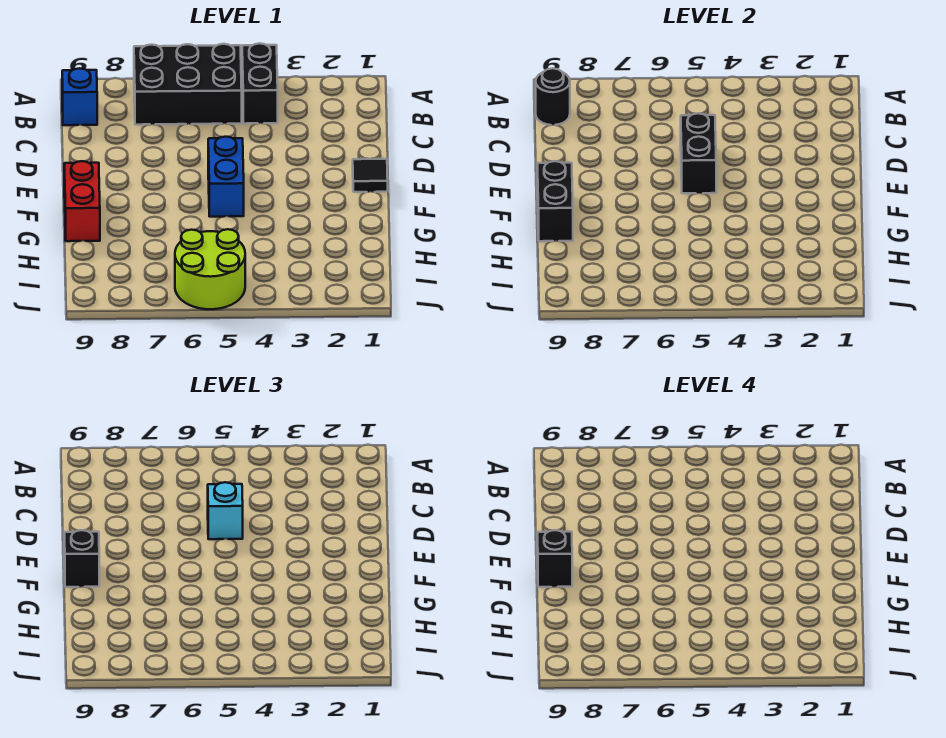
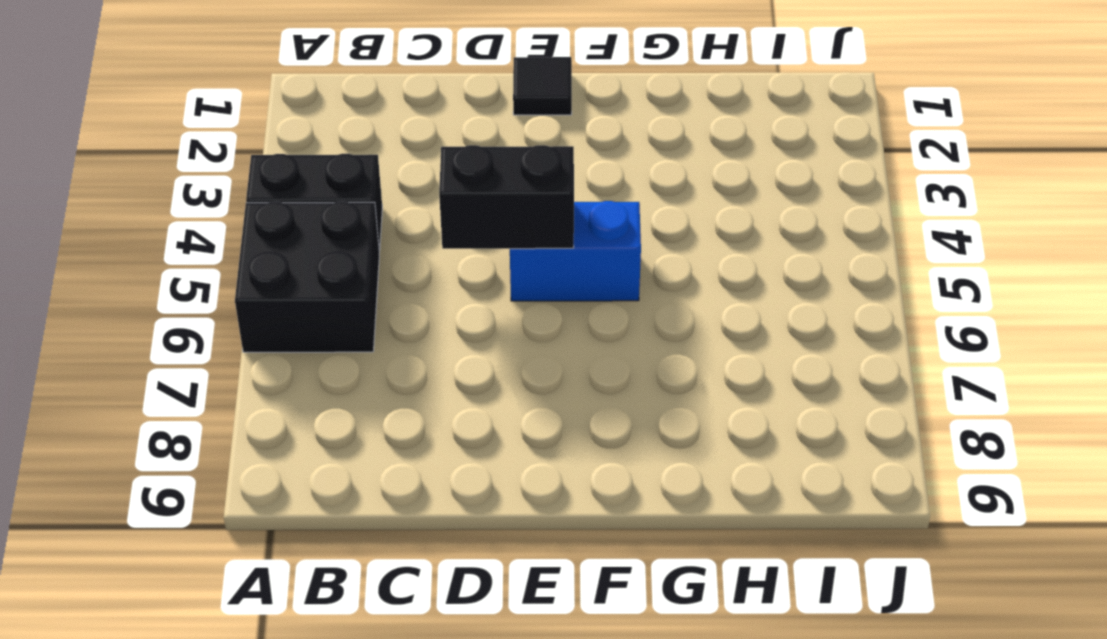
black 2x2 brick [235,202,379,352] -> black 2x3 brick [134,44,242,125]
none -> blue 1x1 brick [62,68,97,125]
none -> red 1x2 brick [64,161,100,241]
none -> lime 2x2 round brick [175,229,245,309]

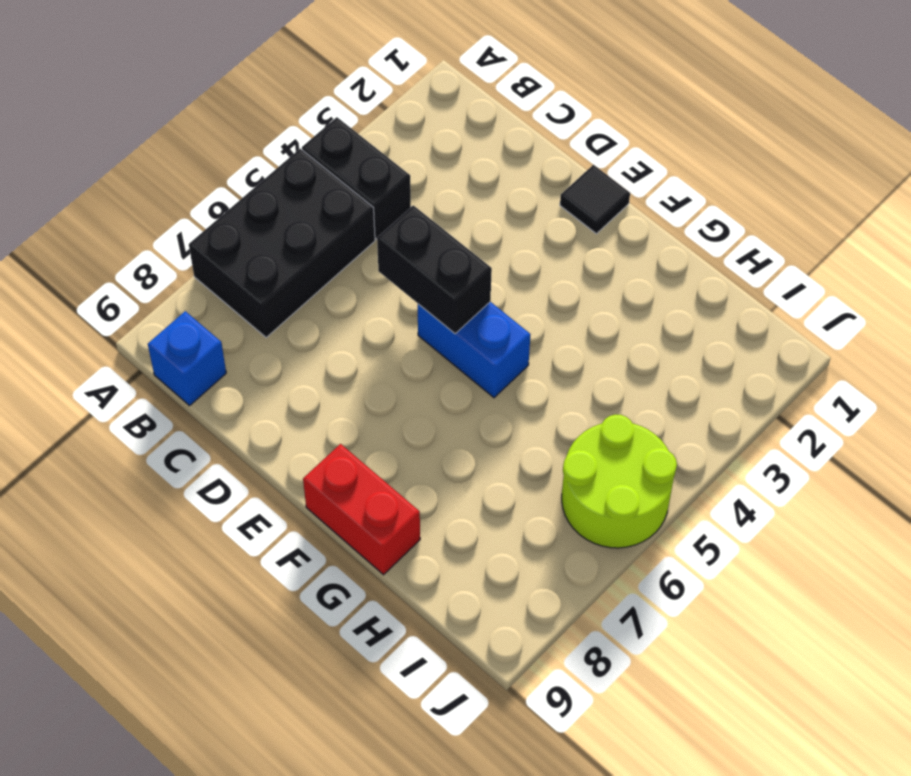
none -> black 1x1 round brick [536,68,570,125]
none -> black 1x2 brick [537,161,573,241]
none -> cyan 1x1 brick [208,482,243,539]

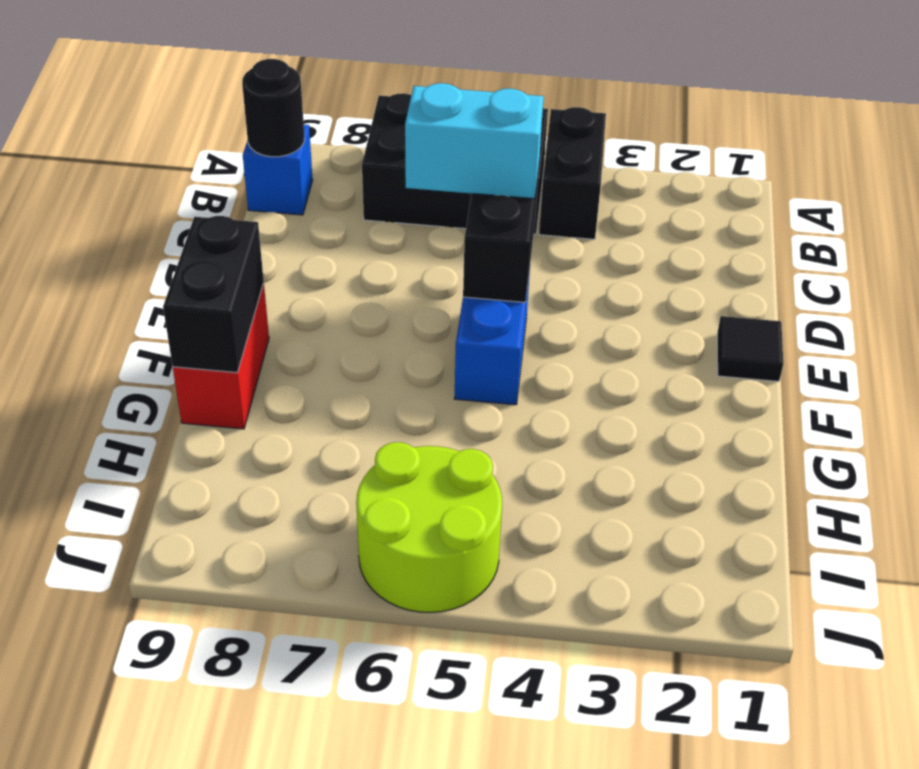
cyan 1x2 brick [405,83,544,199] -> cyan 1x1 brick [208,482,243,539]
none -> black 1x1 brick [64,530,99,587]
none -> black 1x1 brick [537,530,572,587]

